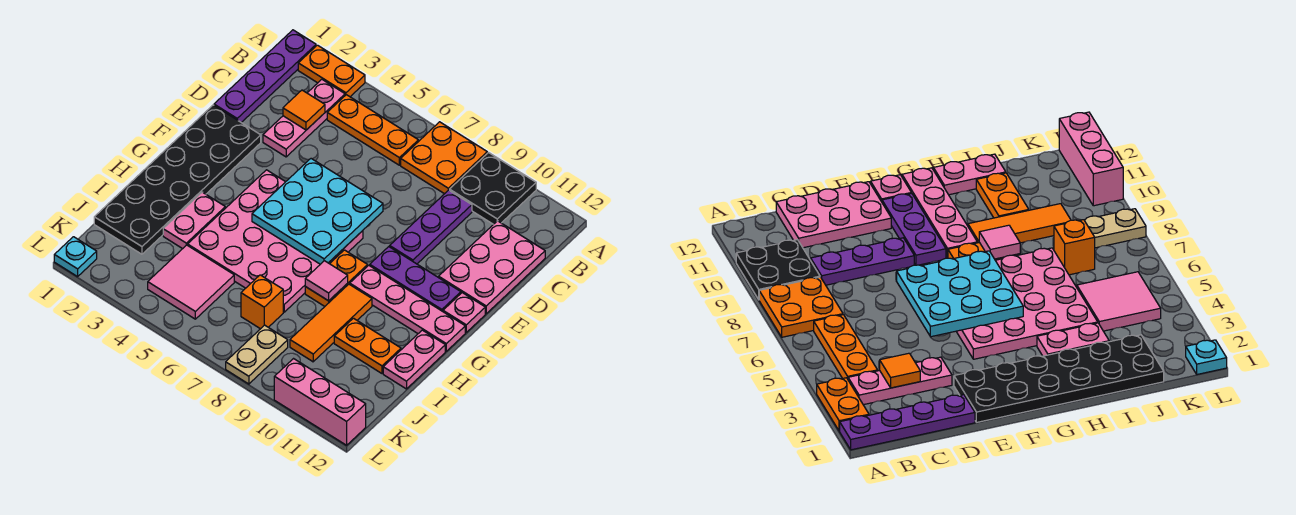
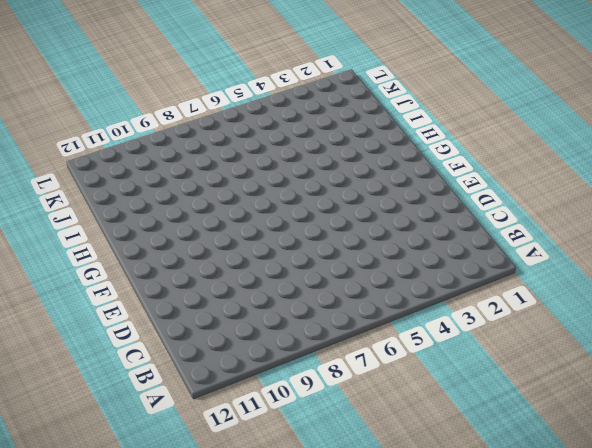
none -> purple 1x4 plate [214,30,316,122]
none -> orange 1x2 plate [298,45,365,97]
none -> orange 2x2 plate [401,122,487,194]

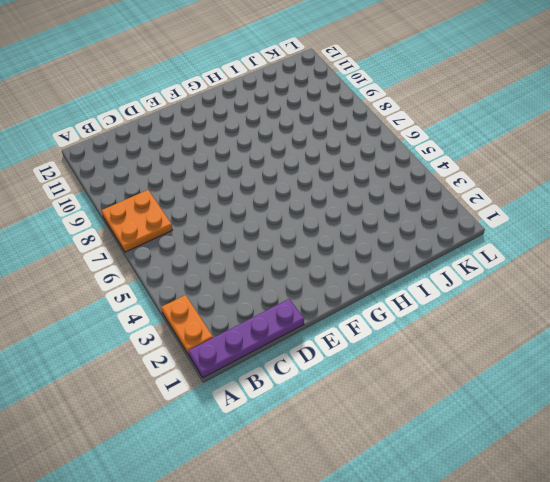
none -> black 2x2 plate [450,153,536,224]
none -> pink 1x3 plate [263,79,345,157]
none -> orange 1x3 plate [327,95,418,165]

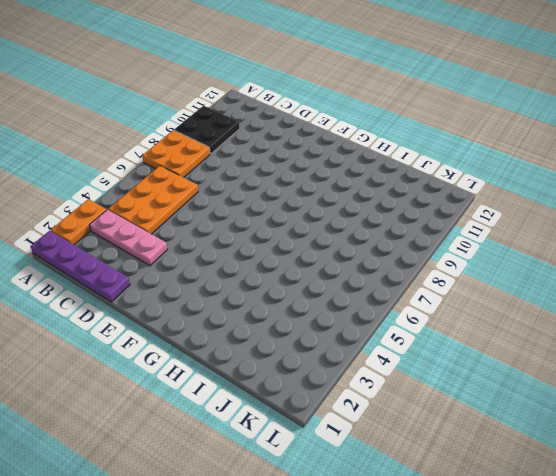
orange 2x3 plate [108,166,198,234] -> orange 1x3 plate [327,95,418,165]
none -> purple 1x3 plate [390,190,472,264]
none -> pink 2x3 plate [439,221,545,314]
none -> black 2x6 plate [94,105,261,254]

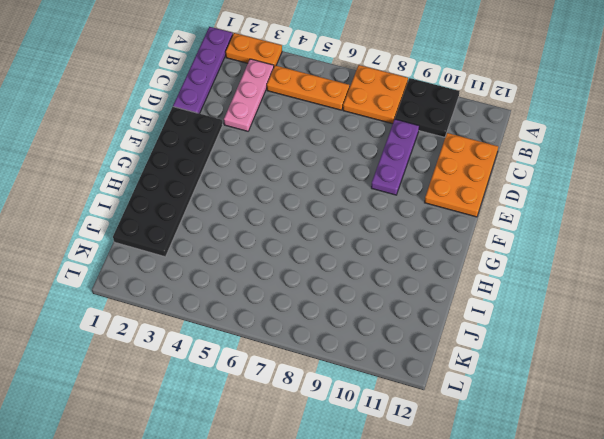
orange 2x3 plate [425,133,498,217] -> pink 2x3 plate [439,221,545,314]
none -> pink 4x4 plate [188,170,363,312]
none -> purple 1x3 plate [370,247,461,311]
none -> pink 1x1 plate [443,293,485,332]

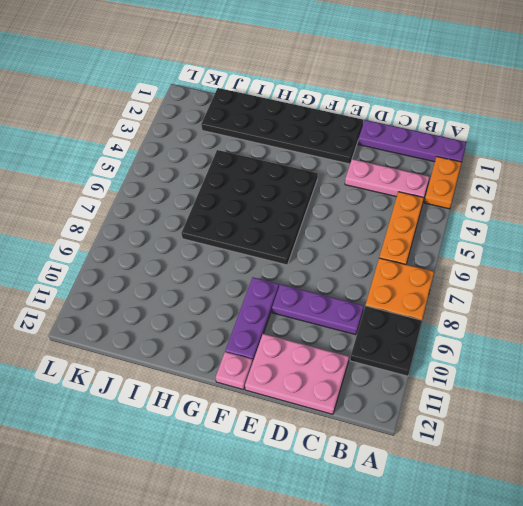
black 4x4 plate [181,150,318,265] -> pink 4x4 plate [188,170,363,312]
none -> orange 1x2 plate [305,250,368,306]
none -> pink 1x4 plate [350,265,465,351]
none -> pink 1x2 plate [163,192,225,249]

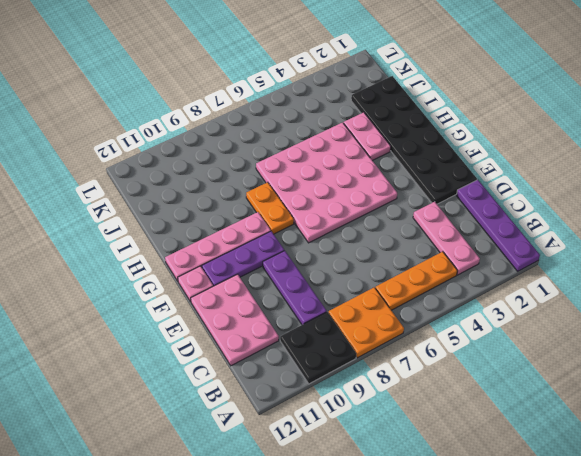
none -> orange 1x2 plate [298,45,365,97]
none -> orange 1x3 tile [290,284,372,362]
none -> pink 1x2 plate [383,330,445,389]

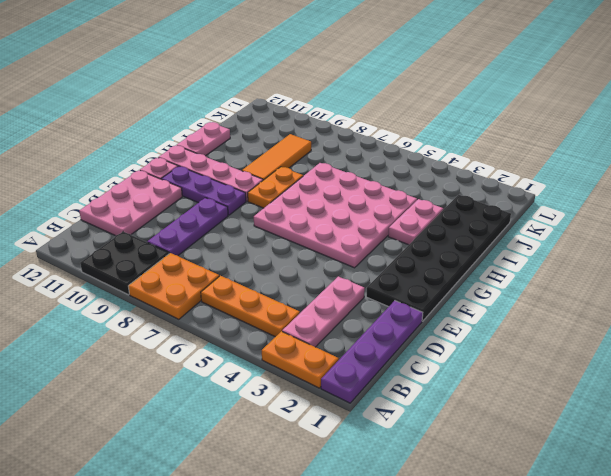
none -> orange 1x2 plate [334,318,401,373]
none -> pink 2x2 tile [148,245,234,319]
none -> orange 1x1 brick [241,275,283,329]

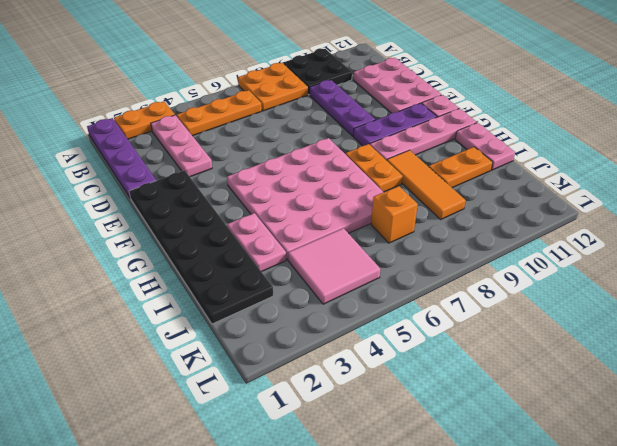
none -> tan 1x2 plate [226,325,288,384]
none -> cyan 1x1 plate [54,237,97,277]
none -> pink 1x3 brick [274,359,366,445]

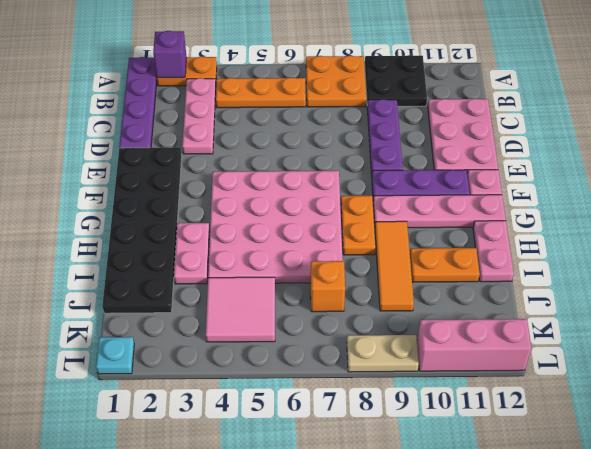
purple 1x1 brick [153,31,187,78] -> none
tan 1x2 plate [347,335,419,372] -> tan 1x2 plate turned to [226,325,288,384]
none -> orange 1x1 tile [283,90,325,130]
none -> cyan 3x3 plate [252,159,383,264]
none -> pink 1x1 tile [305,261,348,301]

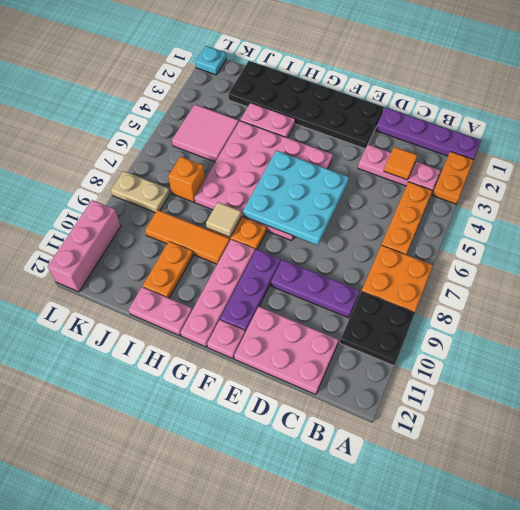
tan 1x1 tile [206,202,242,237] -> pink 1x1 tile [305,261,348,301]

